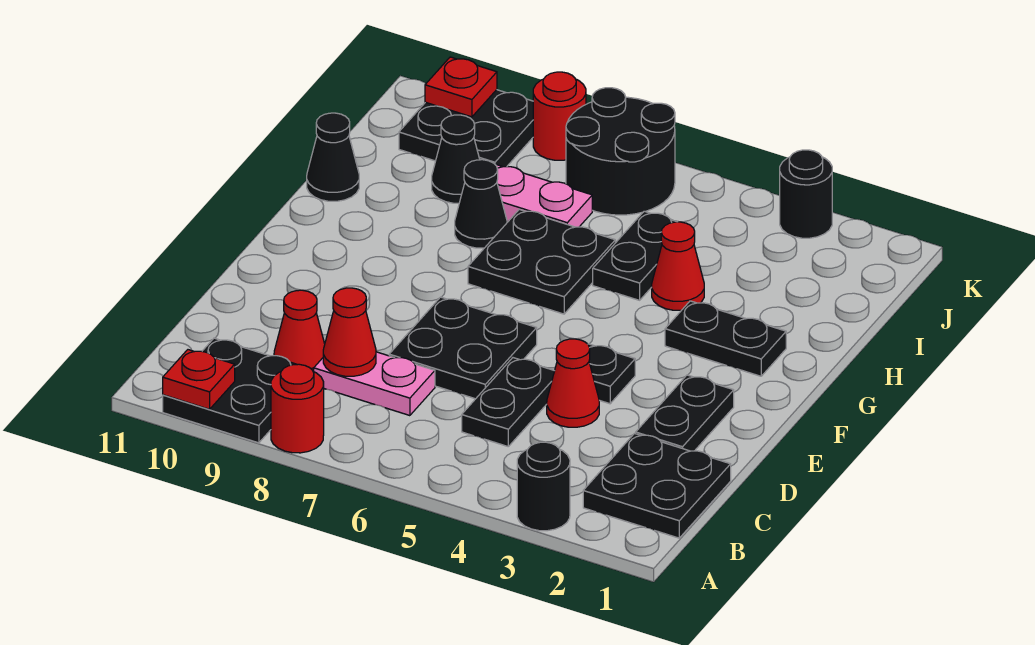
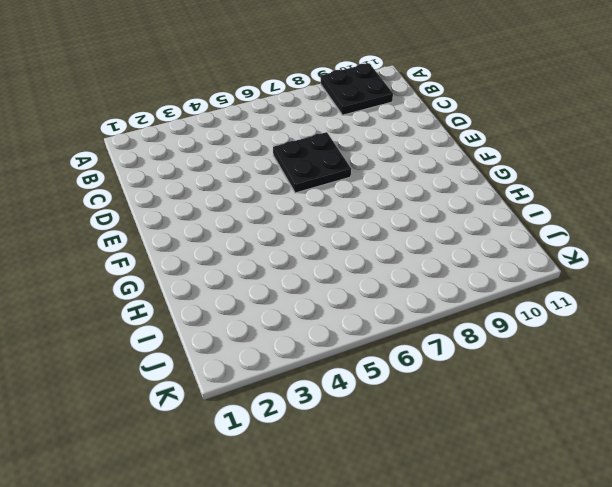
none -> black 1x1 round brick [517,442,570,531]
none -> red 1x1 round brick [271,364,324,453]
none -> black 2x2 plate [583,434,731,538]

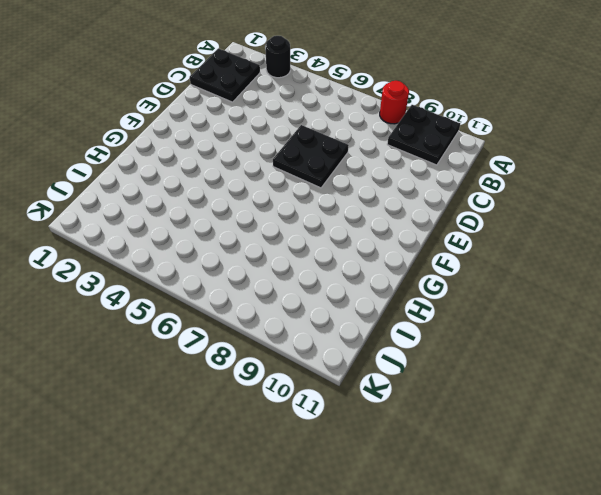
none -> black 1x2 plate [462,358,554,446]
none -> pink 1x2 plate [314,352,435,416]
none -> red 1x1 cone [274,290,325,372]

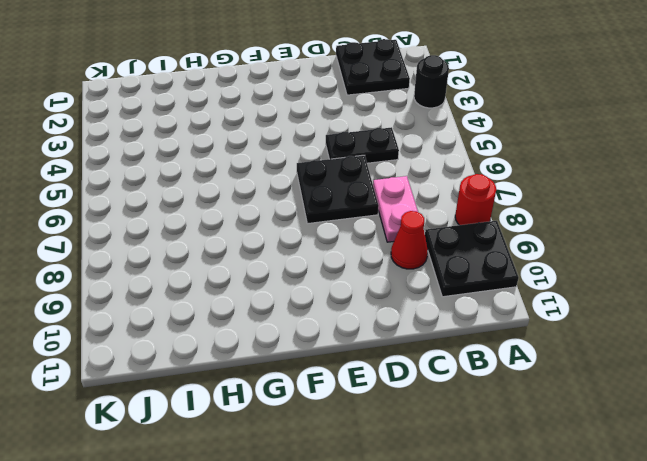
none -> black 1x2 plate [635,375,734,451]
none -> red 1x1 cone [547,339,599,427]
none -> black 1x1 plate [588,344,635,404]

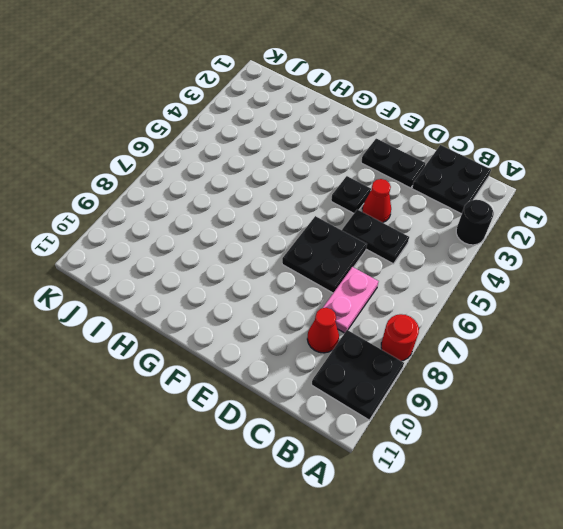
none -> black 1x2 plate [665,301,786,376]
none -> black 2x2 plate [468,209,615,314]
none -> red 1x1 cone [652,222,704,310]

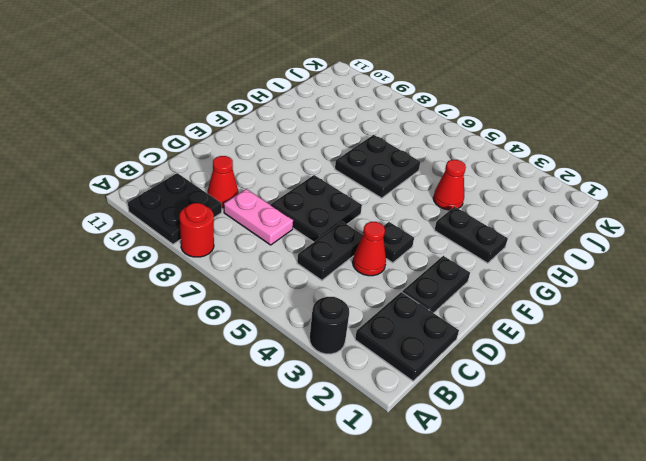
none -> black 1x2 plate [593,211,676,300]
none -> black 1x1 cone [455,160,507,248]
none -> black 1x1 cone [307,113,359,201]

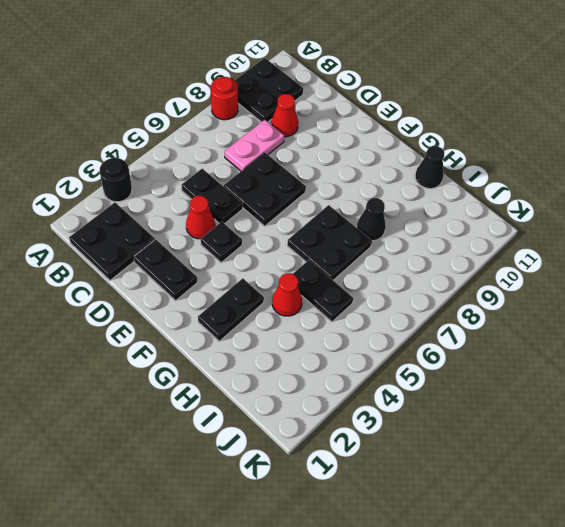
none -> pink 1x2 plate [496,165,592,227]
none -> black 1x1 cone [432,115,480,203]
none -> black 2x2 round brick [566,88,675,215]

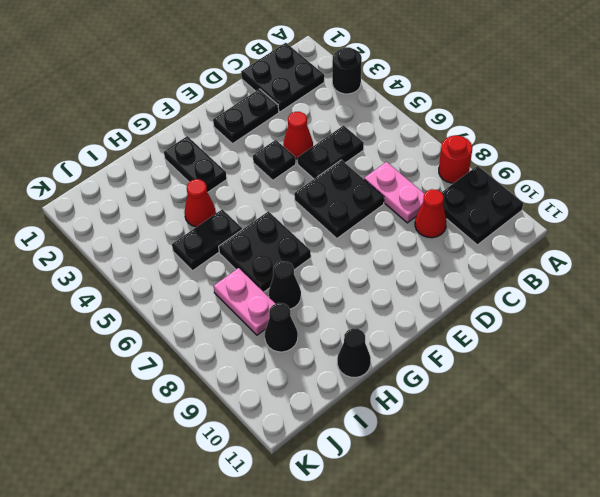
none -> black 2x2 round brick [566,88,675,215]
none -> black 2x2 plate [399,90,533,167]
none -> black 1x1 round brick [780,150,832,238]

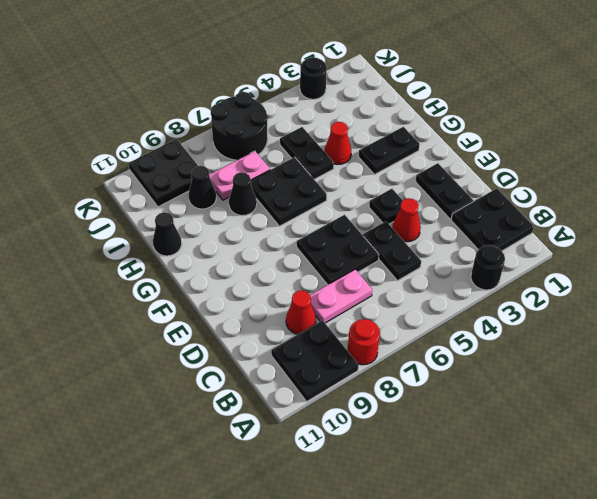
none -> red 1x1 round brick [533,72,586,160]
none -> red 1x1 plate [163,350,235,409]
none -> red 1x1 cone [323,288,376,376]

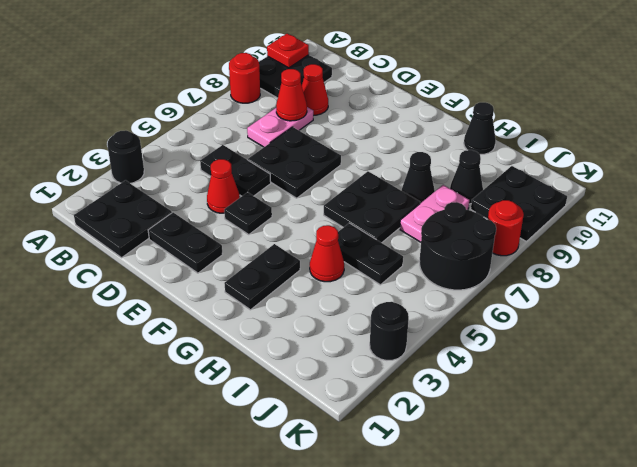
none -> red 1x1 plate [425,57,497,117]

